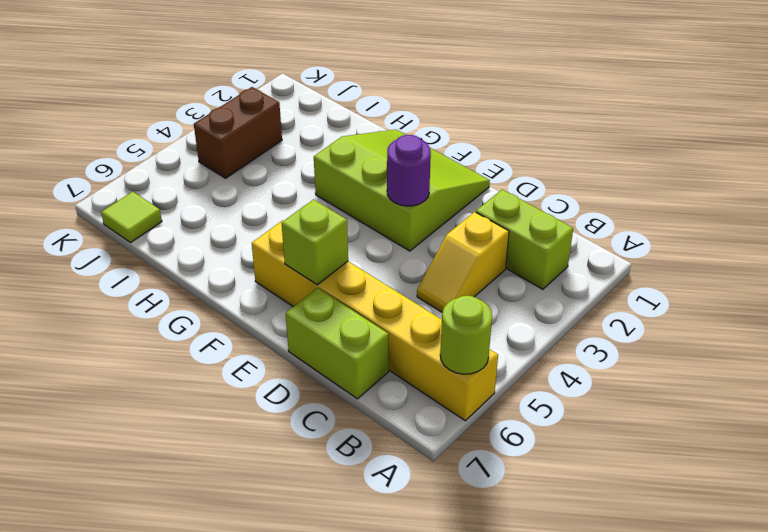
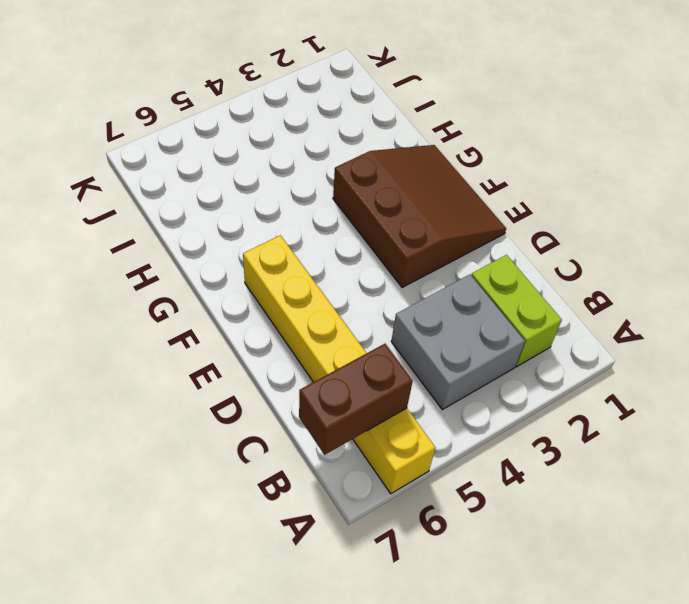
grey 2x2 brick [391,275,525,410] -> yellow 1x2 slope [417,212,509,312]
brown 1x2 brick [299,344,413,455] -> brown 1x2 brick moved to [194,87,282,178]
brown 3x3 slope [333,145,506,288] -> lime 3x3 slope [314,130,490,251]
none -> lime 1x2 brick [286,288,388,399]
none -> lime 1x1 tile [101,192,162,243]

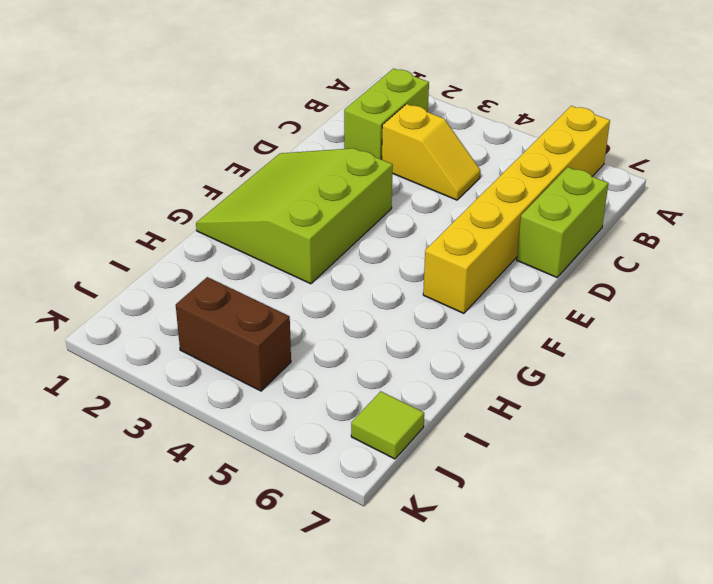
none -> lime 1x1 round brick [440,296,492,374]
none -> purple 1x1 round brick [387,135,431,206]

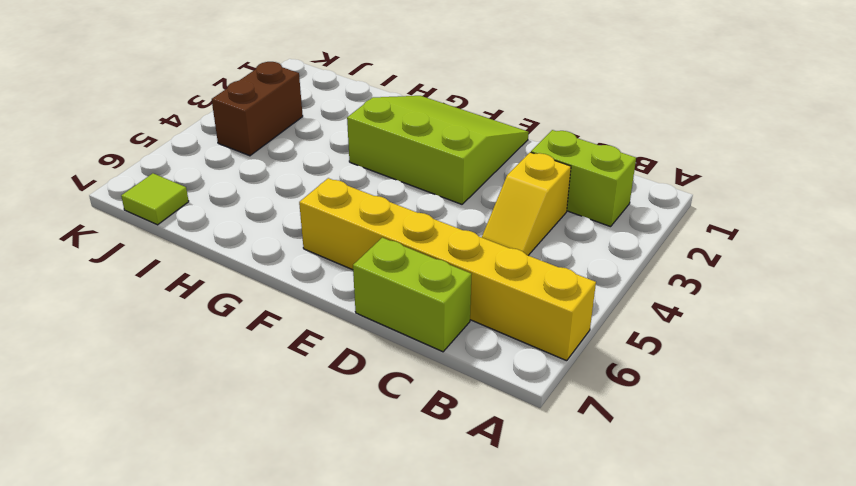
none -> lime 1x1 round brick [440,296,492,374]
none -> purple 1x1 round brick [387,135,431,206]

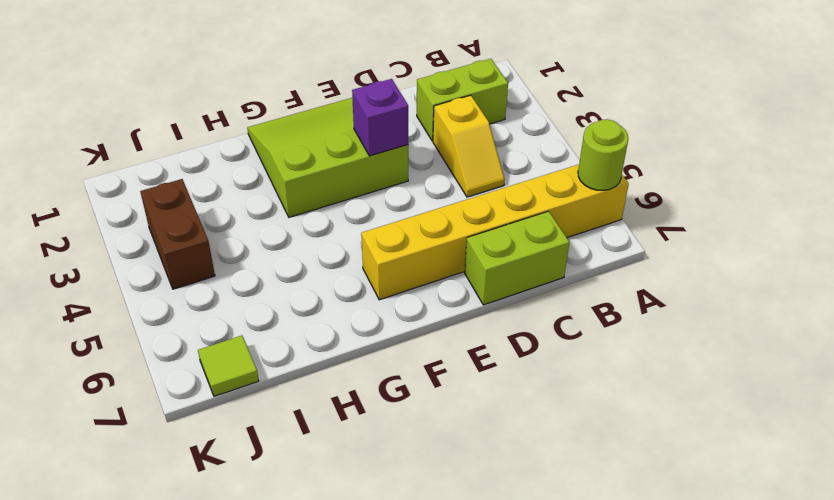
purple 1x1 brick [352,79,408,156] -> purple 1x1 round brick [387,135,431,206]
none -> lime 1x1 brick [282,200,348,285]

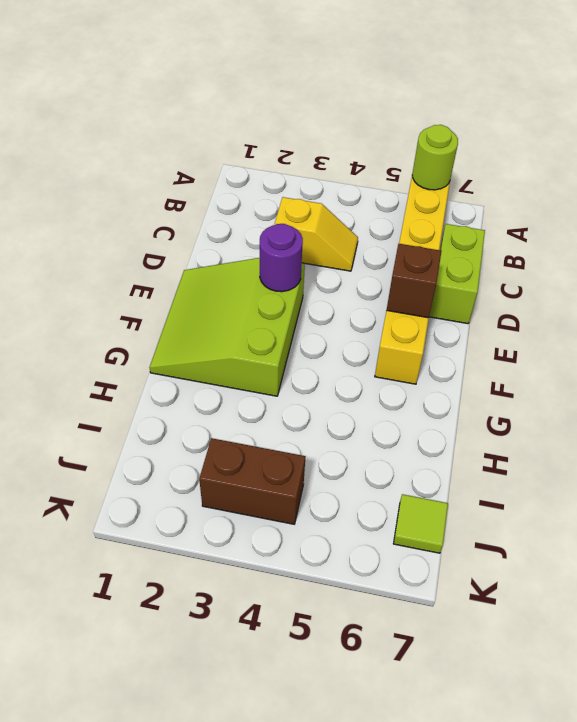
brown 1x1 brick [387,244,441,318] -> lime 1x1 brick [282,200,348,285]
none -> lime 1x2 brick [476,189,573,289]

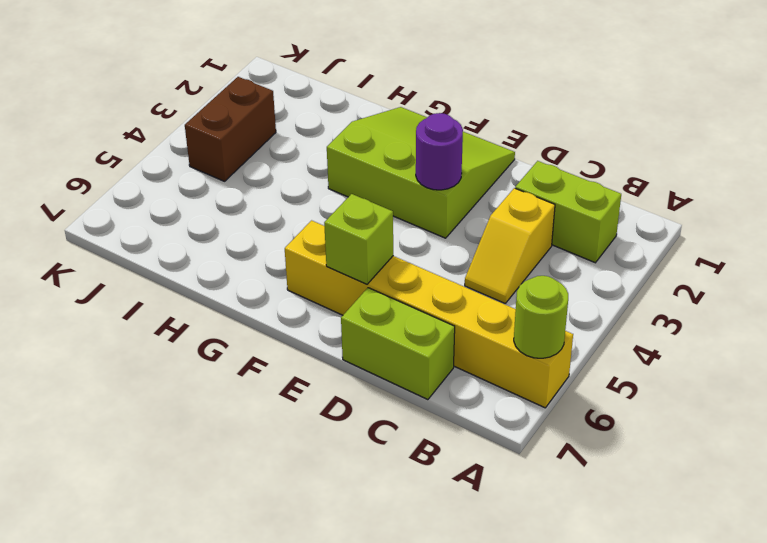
none -> lime 1x1 tile [101,192,162,243]

